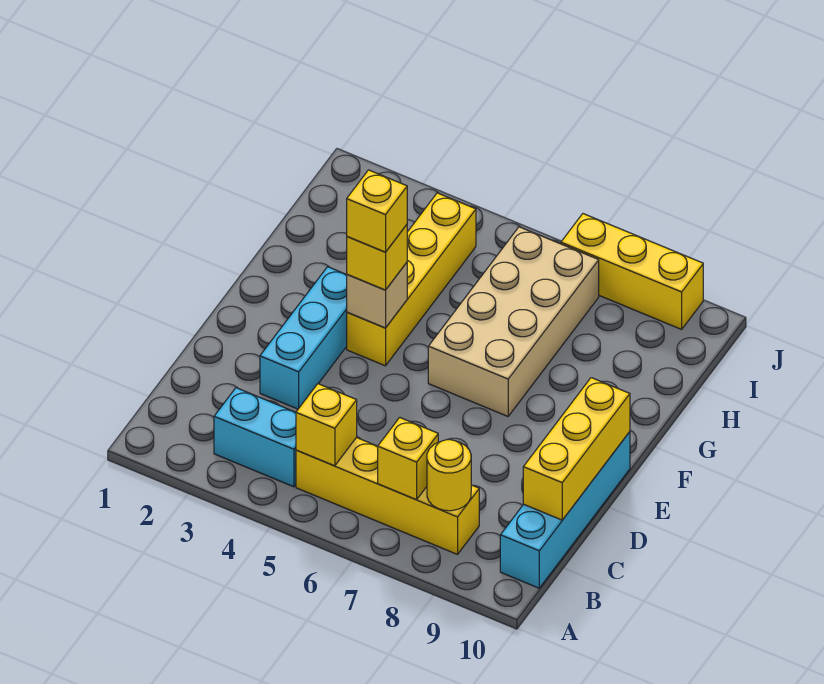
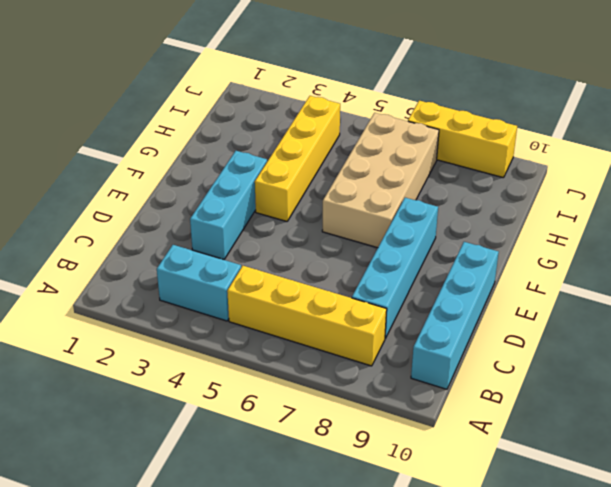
cyan 1x4 brick [352,198,438,338] -> none
none -> yellow 1x1 brick [296,384,357,466]
none -> yellow 1x1 brick [378,417,438,500]
none -> yellow 1x1 round brick [427,440,471,511]

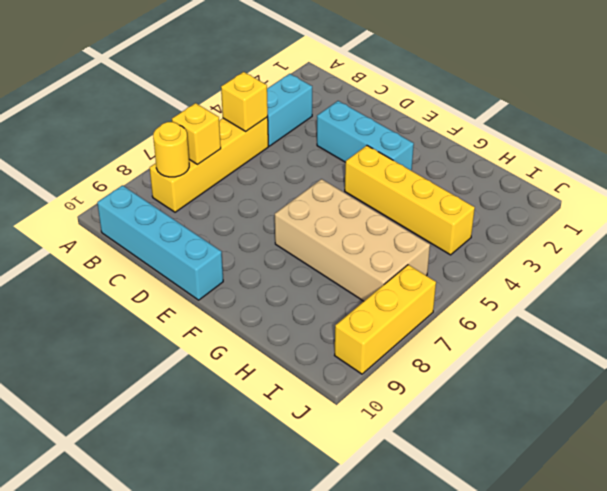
none -> yellow 1x3 brick [523,378,630,520]
none -> tan 1x1 brick [347,263,407,328]
none -> yellow 1x1 brick [347,225,407,290]

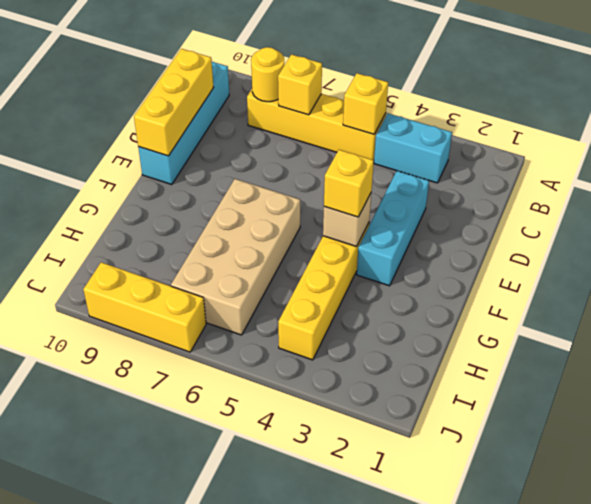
none -> yellow 1x1 brick [347,170,407,252]

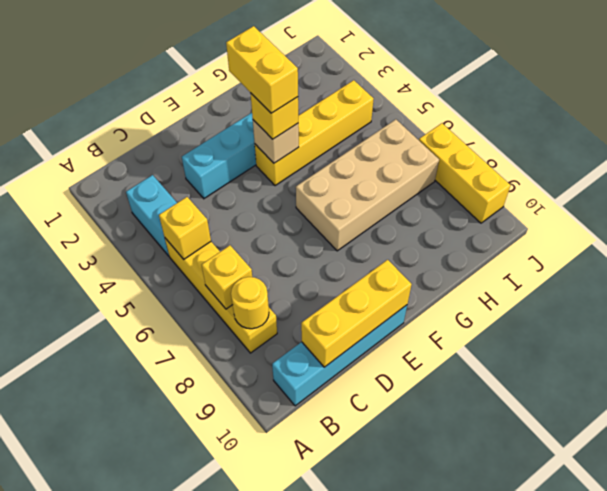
yellow 1x2 brick [226,26,298,113] -> yellow 1x1 brick [347,170,407,252]

